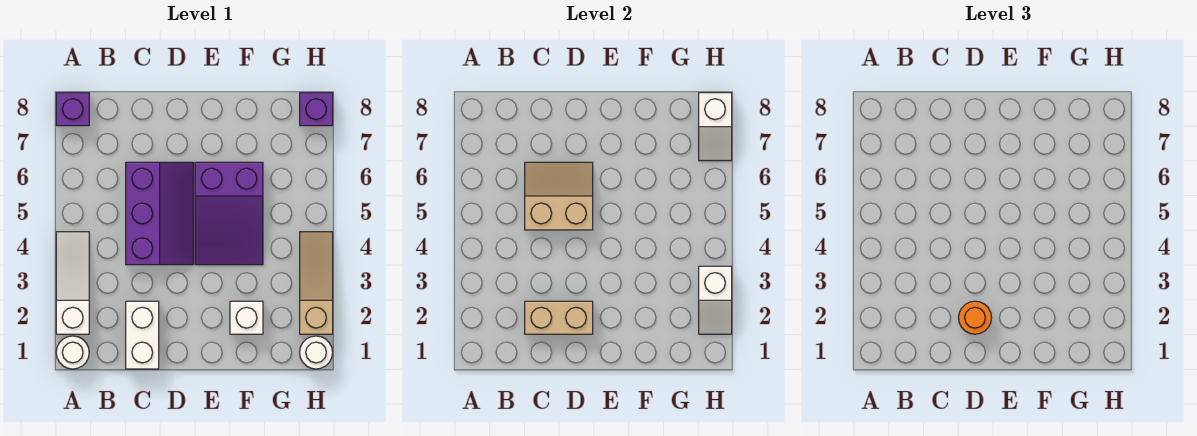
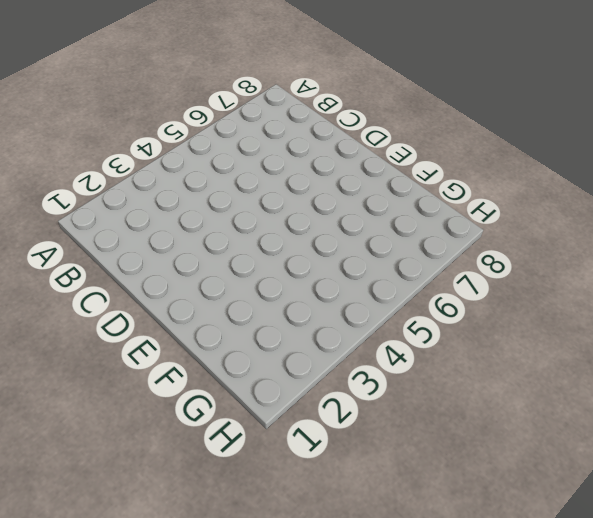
none -> white 1x1 round brick [56,336,89,369]
none -> white 1x3 slope [56,232,89,334]
none -> purple 1x1 brick [56,93,89,126]

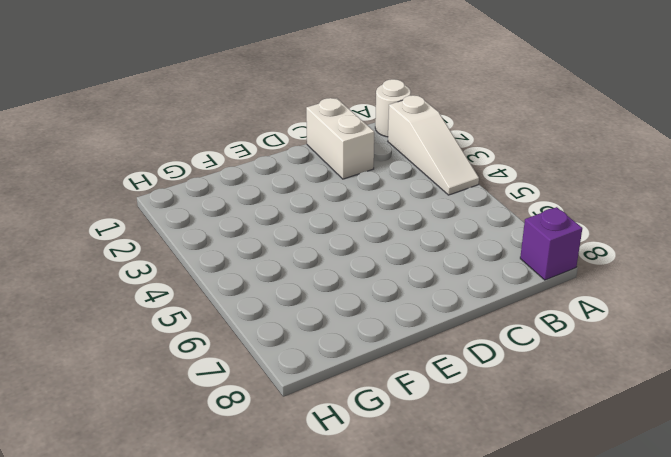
none -> purple 2x3 slope [126,162,194,265]
none -> purple 2x3 slope [195,162,263,265]
none -> white 1x1 brick [230,301,263,334]

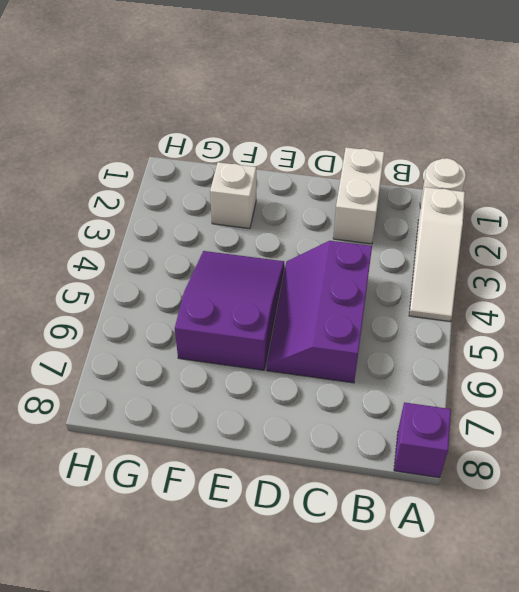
none -> white 1x1 round brick [300,336,333,369]
none -> tan 1x3 slope [300,232,333,334]
none -> purple 1x1 brick [300,93,333,126]

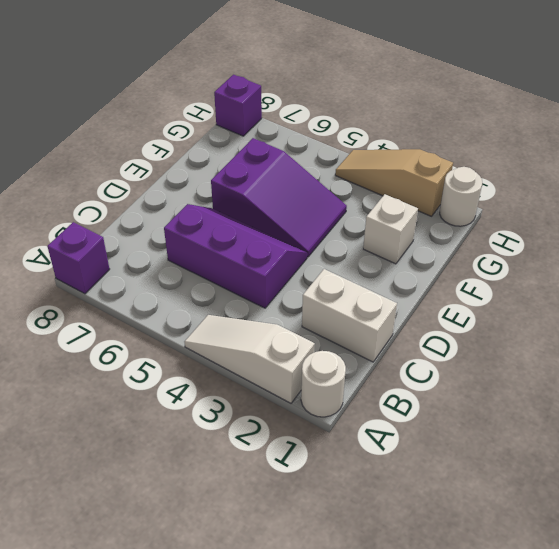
none -> tan 1x2 brick [525,301,593,334]
none -> tan 2x2 slope [525,162,593,230]
none -> white 1x2 slope [699,266,732,334]

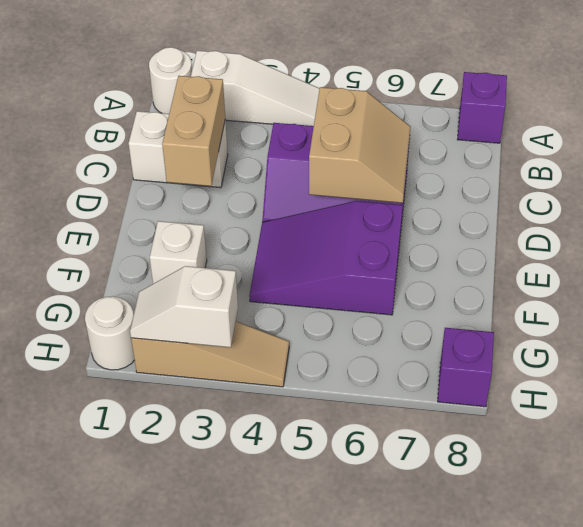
none -> white 1x2 slope [699,93,732,161]
none -> orange 1x1 round brick [959,301,992,334]

